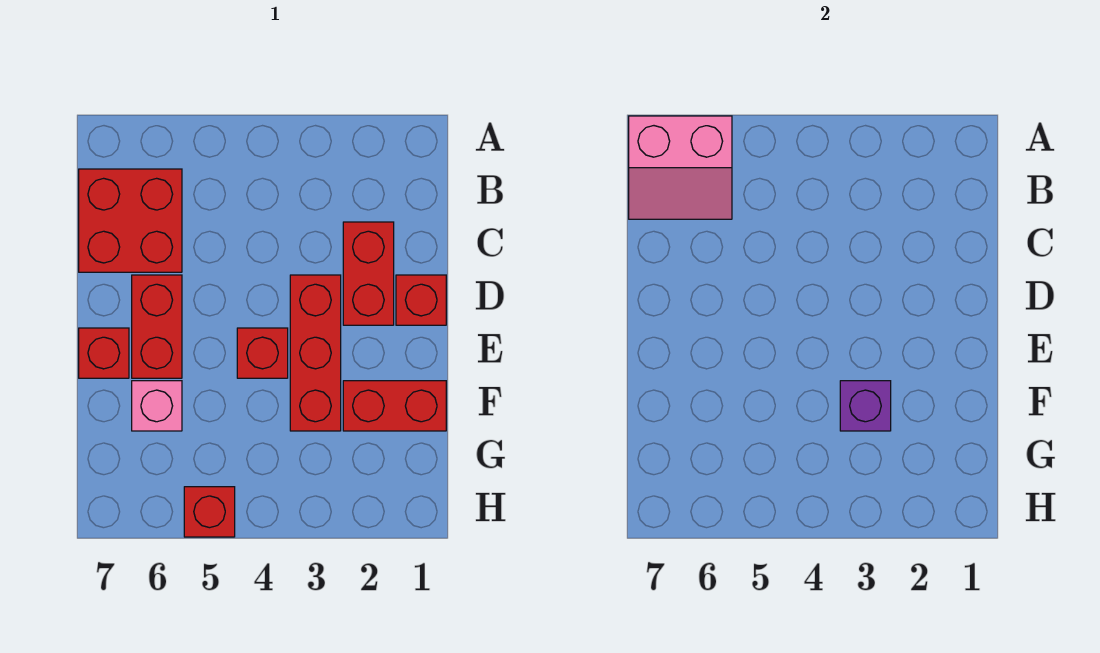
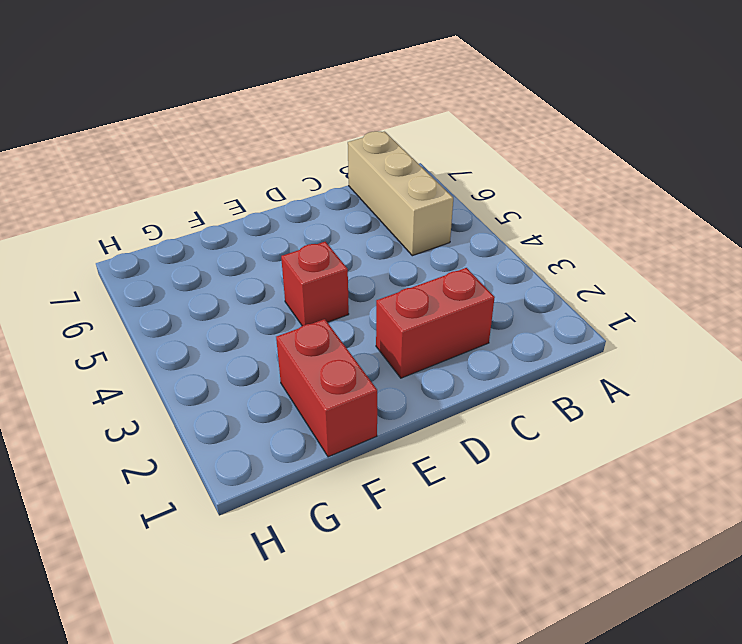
tan 1x3 brick [348,131,453,256] -> red 2x2 brick [79,169,182,272]
none -> red 1x1 brick [396,275,446,325]
none -> red 1x3 brick [290,275,341,431]
none -> red 1x2 brick [132,275,182,378]

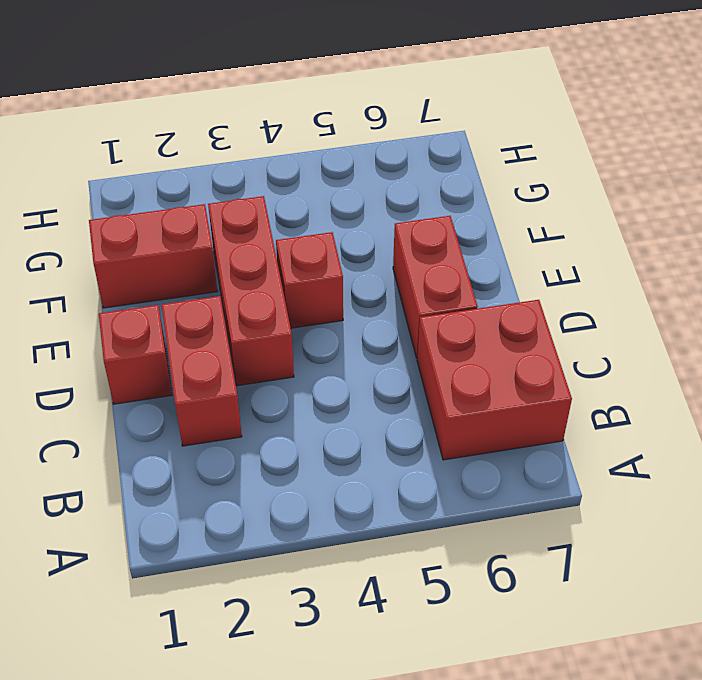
none -> red 1x1 brick [79,328,129,378]
none -> pink 1x1 brick [132,381,182,431]
none -> red 1x1 brick [184,487,235,537]

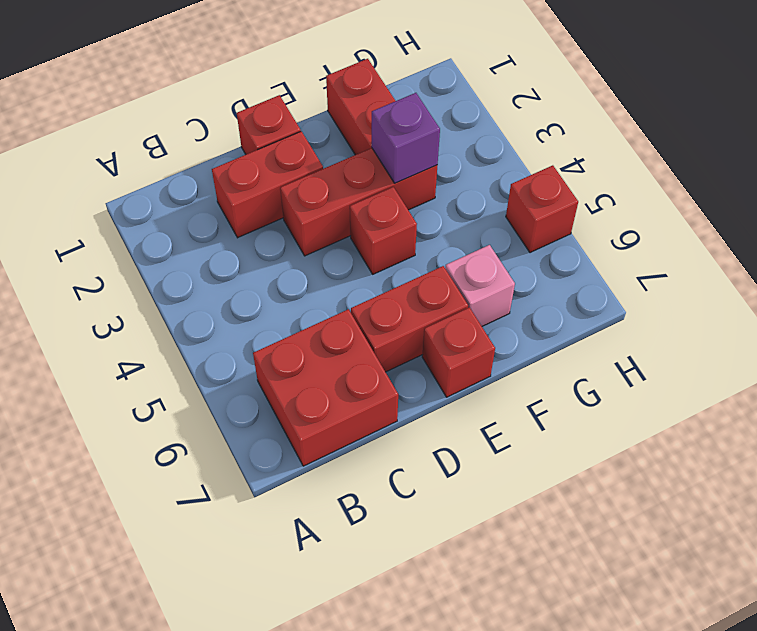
none -> pink 2x2 slope [629,116,732,219]

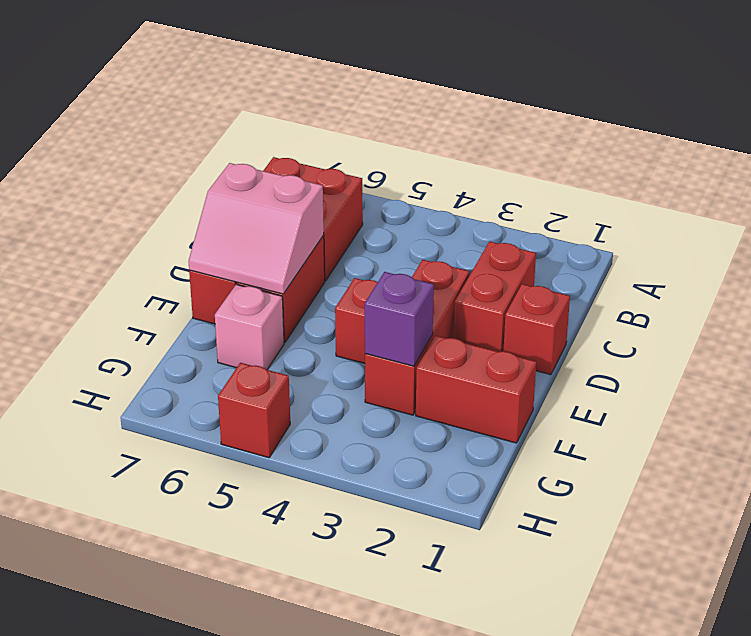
pink 2x2 slope [189,163,324,294] -> pink 2x2 slope moved to [629,116,732,219]

